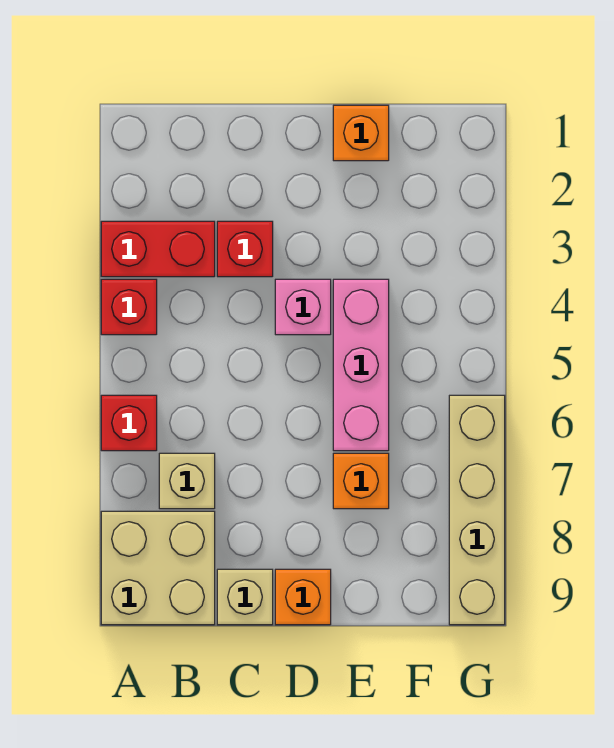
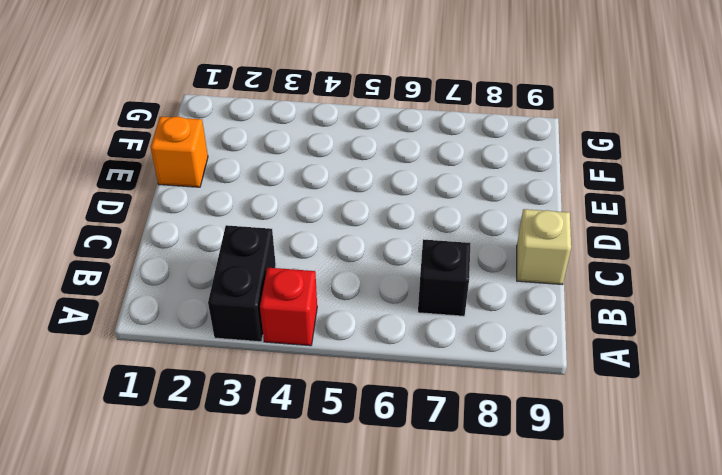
black 1x2 brick [208,225,276,342] -> red 1x2 brick [101,221,215,277]
black 1x1 brick [418,239,471,316] -> tan 1x1 brick [159,453,215,509]
none -> red 1x1 brick [101,395,157,451]
none -> tan 2x2 brick [101,511,215,625]
none -> red 1x1 brick [217,221,273,277]

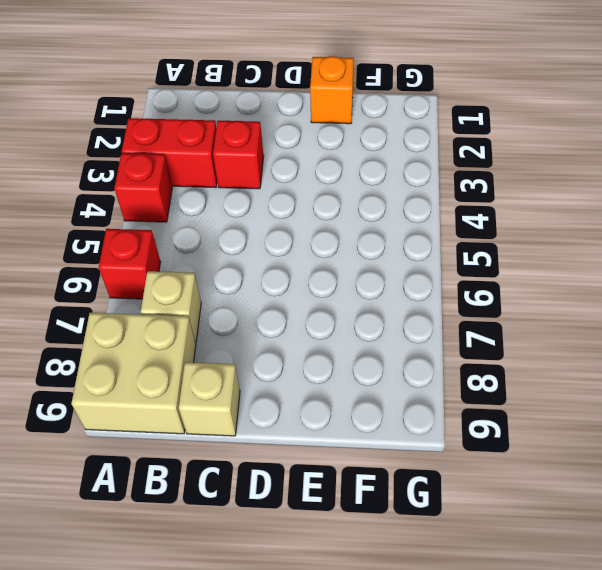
none -> pink 1x1 brick [275,279,331,335]
none -> orange 1x1 brick [275,569,331,625]
none -> pink 1x3 brick [333,279,389,451]

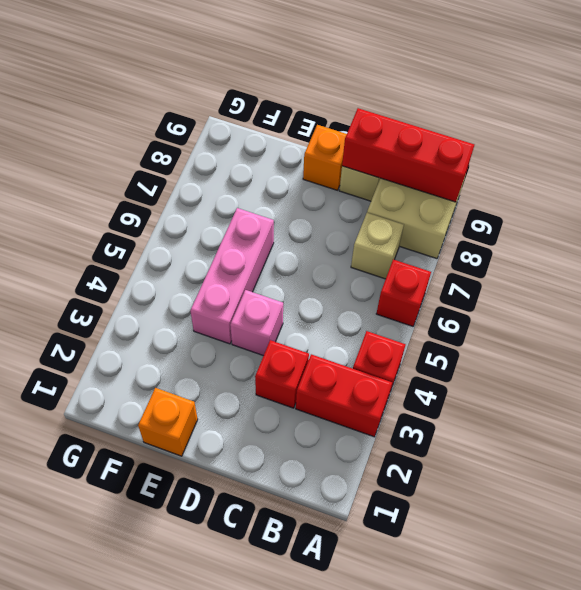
red 1x3 brick [342,108,474,202] -> none
none -> orange 1x1 brick [333,453,389,509]
none -> tan 1x4 brick [449,395,505,625]

